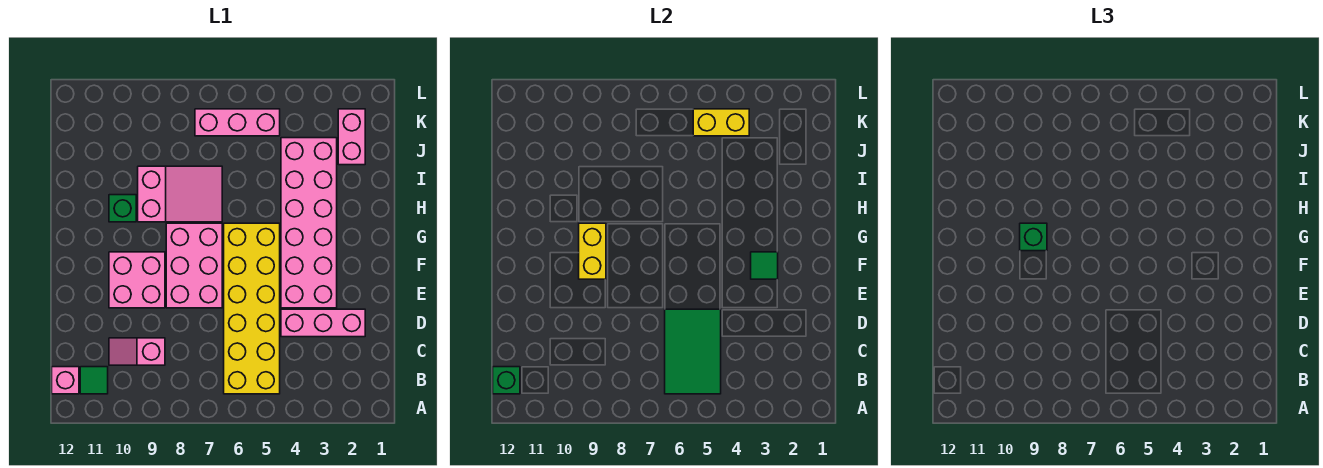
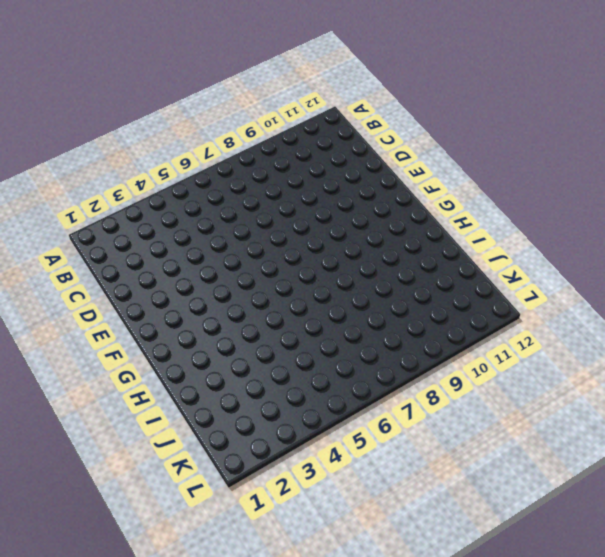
none -> yellow 2x6 brick [224,223,280,394]
none -> green 1x1 tile [80,367,108,394]
none -> pink 1x1 brick [52,367,79,394]

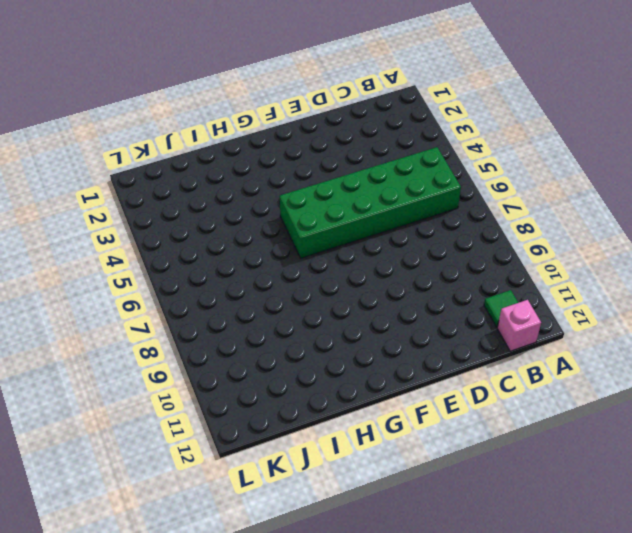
green 2x6 brick [279,147,461,258] -> yellow 2x6 brick [224,223,280,394]
none -> pink 1x2 slope [109,338,165,365]
none -> pink 1x3 brick [281,309,365,337]
none -> pink 2x6 brick [281,138,337,308]

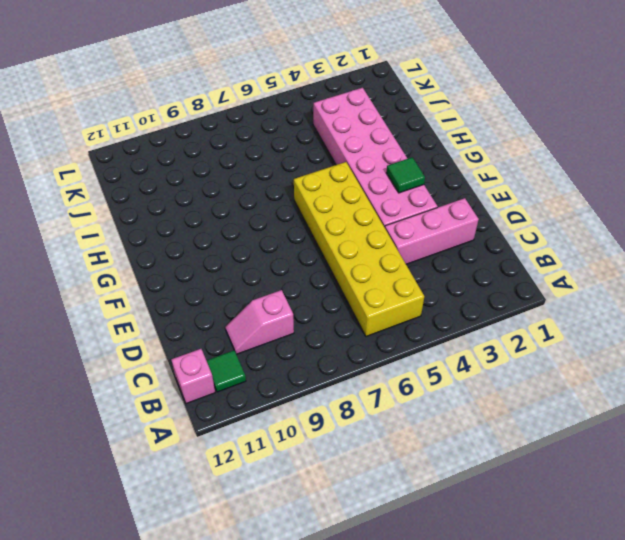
none -> pink 2x3 brick [166,223,222,308]
none -> pink 2x2 brick [109,252,165,308]
none -> pink 2x3 slope [138,166,222,222]

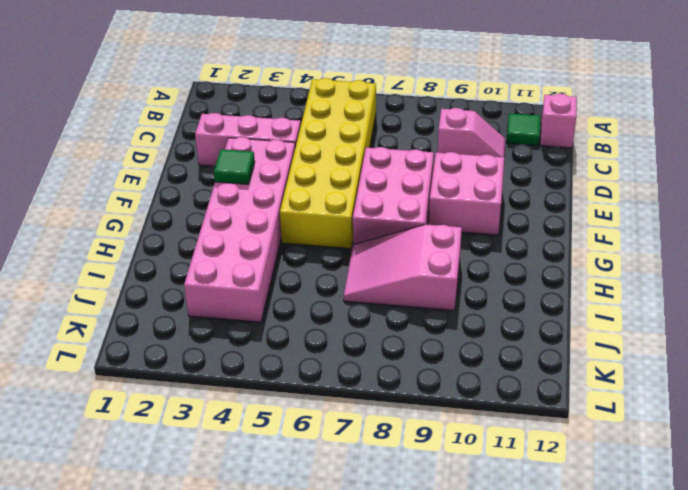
none -> green 1x1 brick [109,195,136,222]
none -> pink 1x2 brick [338,109,365,165]
none -> pink 1x3 brick [195,109,280,136]

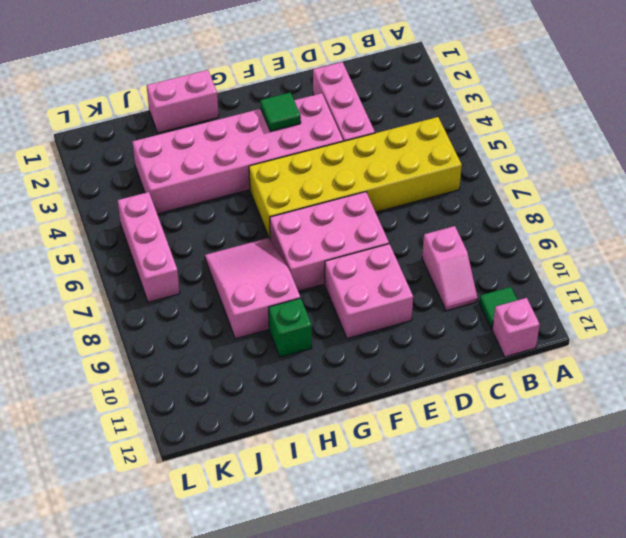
pink 1x2 brick [147,70,219,133] -> pink 1x2 brick moved to [338,109,365,165]
none -> green 2x3 tile [665,309,721,394]
none -> green 1x1 brick [493,367,520,394]
none -> yellow 1x2 brick [579,223,606,279]

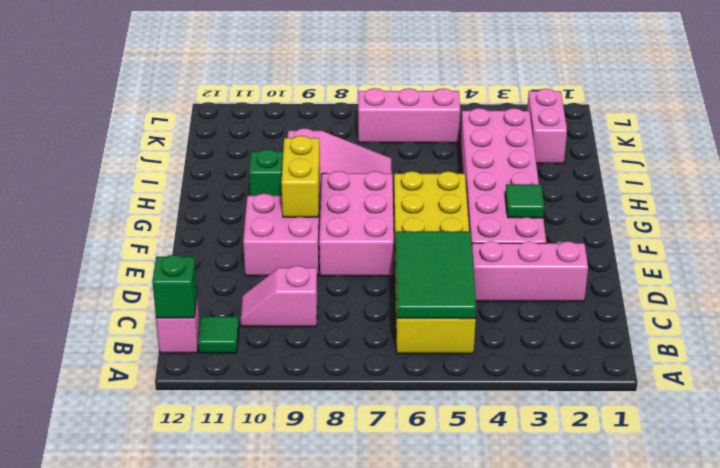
none -> yellow 1x2 brick [693,109,749,136]
none -> green 1x1 brick [1020,223,1047,251]

